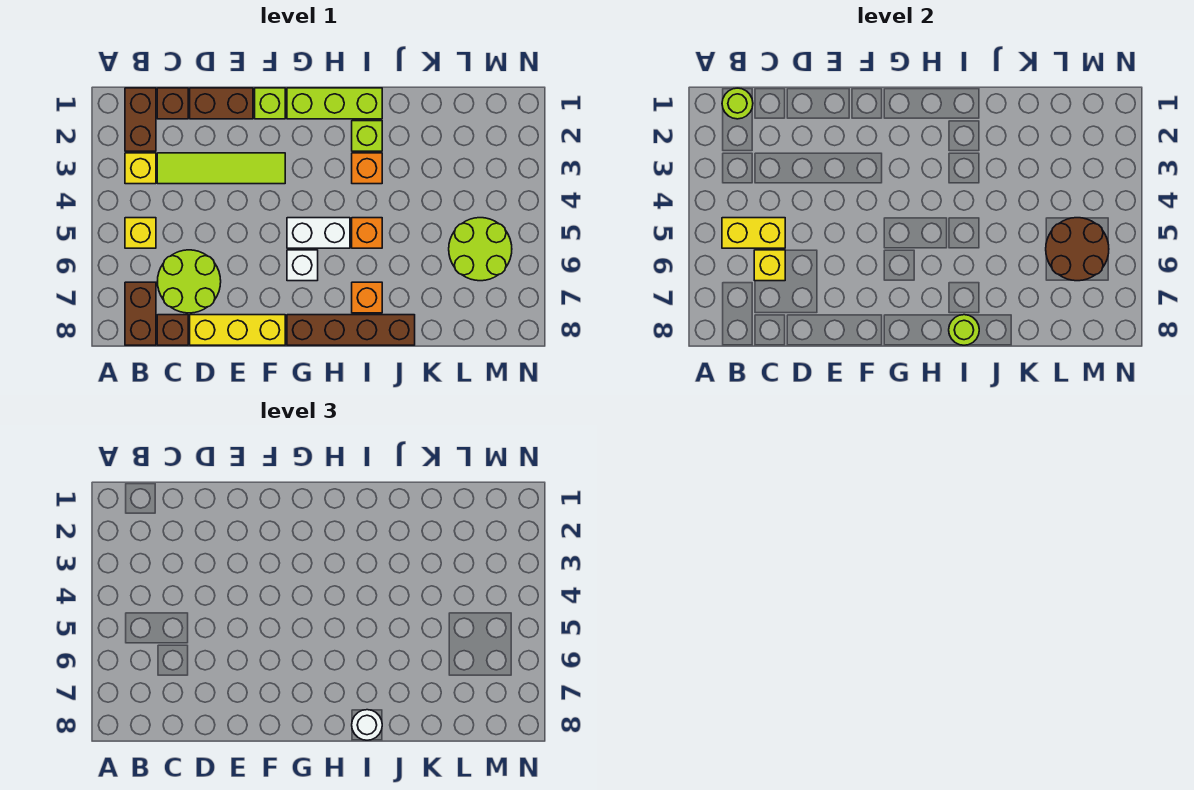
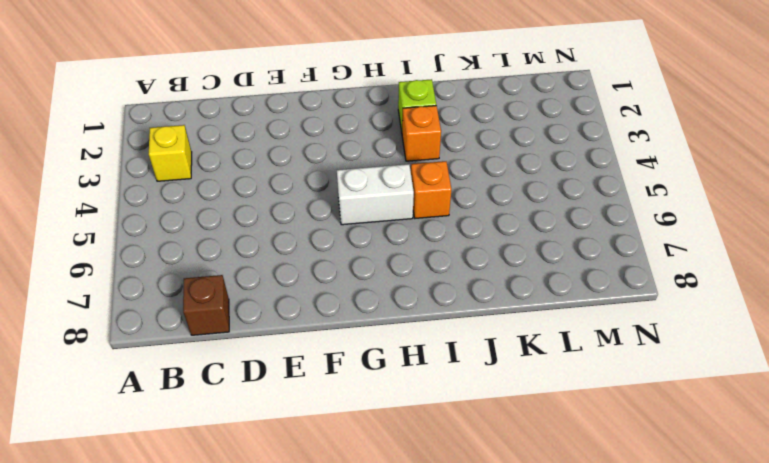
none -> brown 1x2 brick [125,88,156,151]
none -> yellow 1x1 brick [125,218,156,248]
none -> brown 1x2 brick [125,282,156,345]

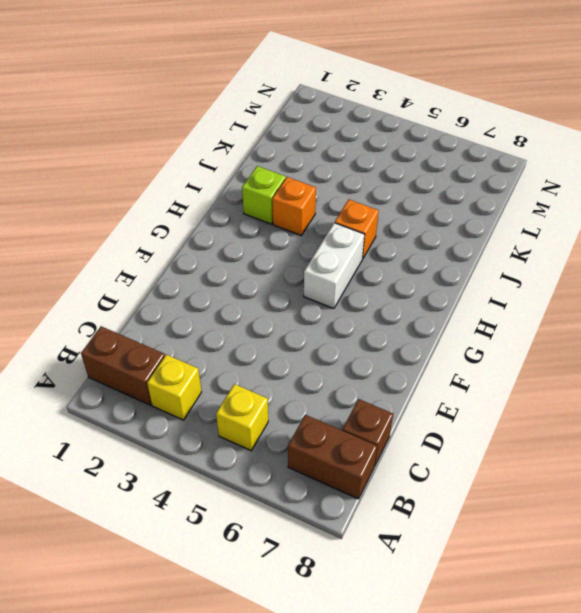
none -> brown 1x1 brick [157,88,188,119]
none -> lime 1x4 tile [157,153,285,184]
none -> lime 2x2 round brick [157,250,221,313]

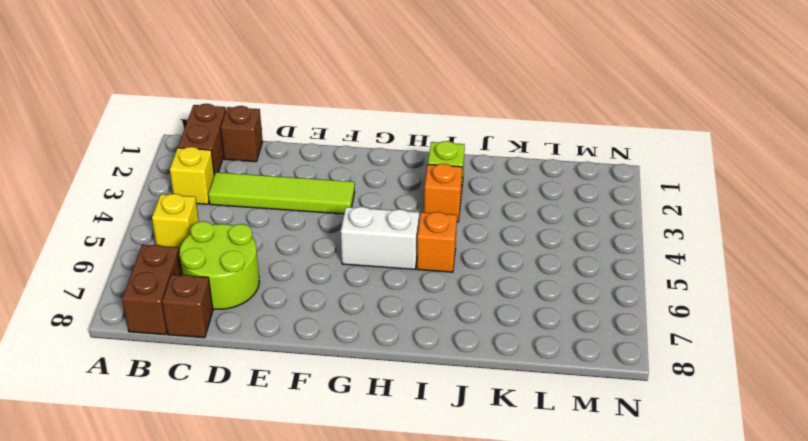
none -> brown 1x2 brick [190,88,253,119]
none -> yellow 1x3 brick [190,315,285,345]
none -> lime 1x1 brick [255,88,285,119]

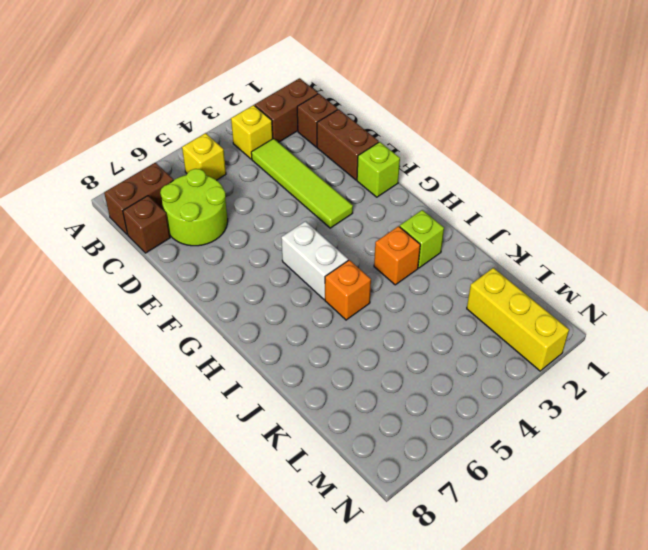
yellow 1x3 brick [467,268,569,371] -> yellow 1x3 brick moved to [190,315,285,345]
none -> lime 1x3 brick [287,88,382,119]
none -> white 1x1 brick [287,250,318,281]
none -> brown 1x4 brick [287,315,415,345]

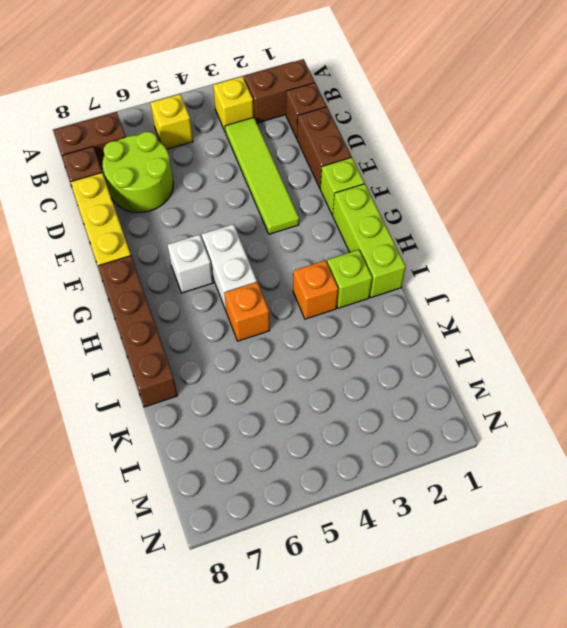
none -> orange 1x1 brick [352,282,382,313]
none -> lime 2x2 round brick [449,218,512,281]
none -> lime 1x1 round brick [722,88,753,119]

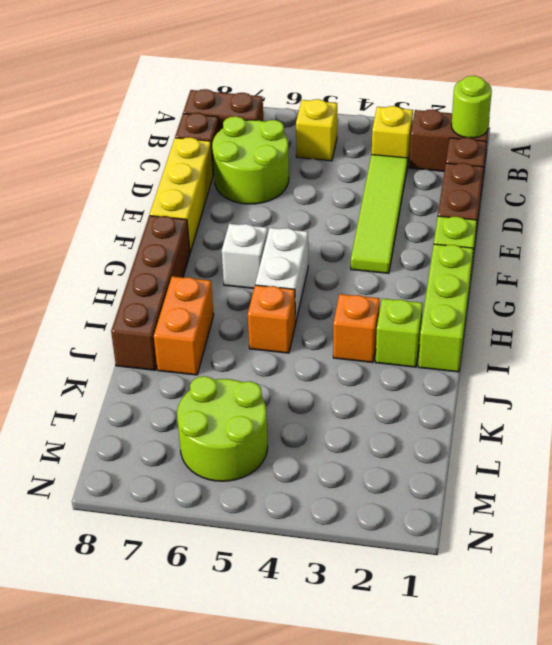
orange 1x2 brick [154,276,214,375] -> orange 1x1 brick [352,282,382,313]
none -> yellow 1x2 brick [722,218,785,248]
none -> yellow 1x1 brick [754,250,785,281]
none -> lime 1x1 round brick [949,315,979,345]

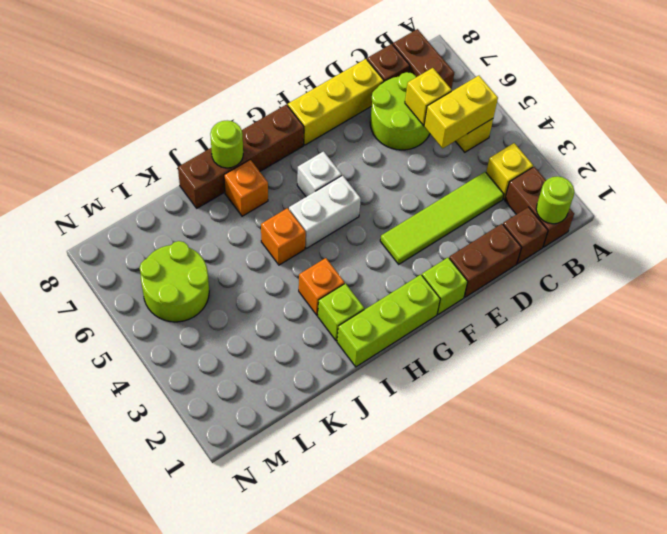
none -> brown 2x2 round brick [1046,218,1109,281]
none -> white 1x1 round brick [352,710,382,740]

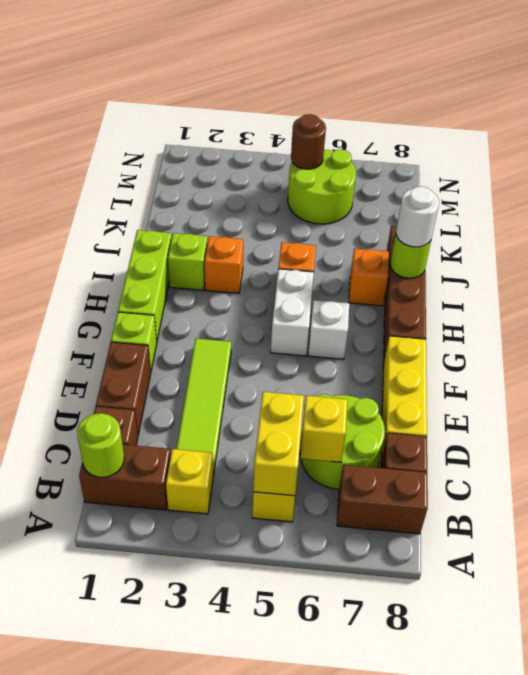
brown 1x1 round brick [291,114,326,169] -> brown 2x2 round brick [1046,218,1109,281]

